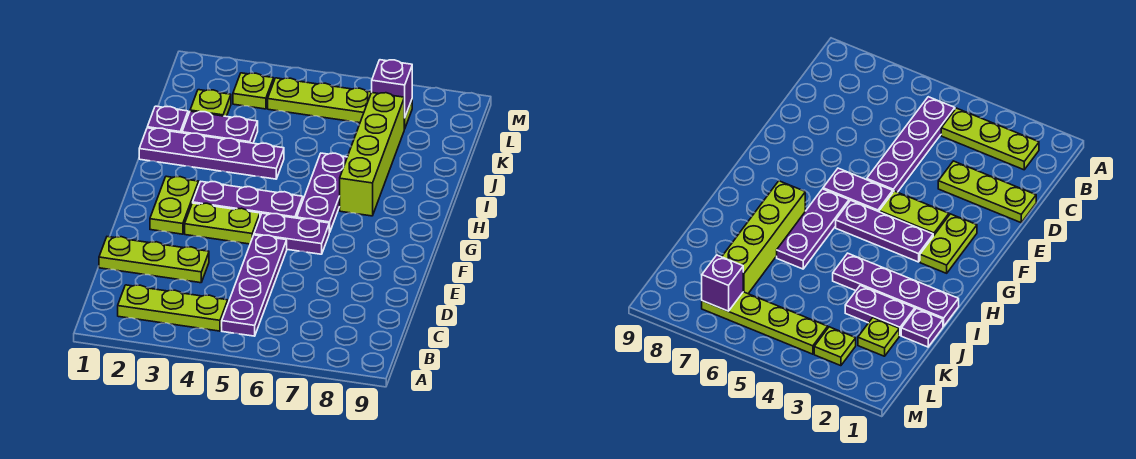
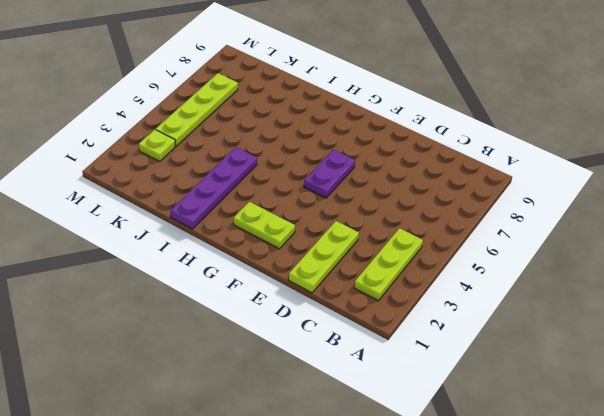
none -> purple 1x4 plate [222,235,287,336]
none -> lime 1x2 plate [185,203,260,244]
none -> purple 1x3 plate [193,181,303,218]

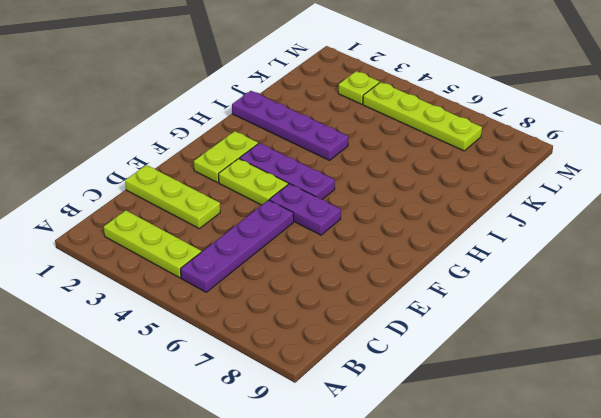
none -> purple 1x3 plate [297,153,347,232]
none -> lime 1x4 brick [340,93,405,216]
none -> purple 1x1 plate [147,106,188,133]

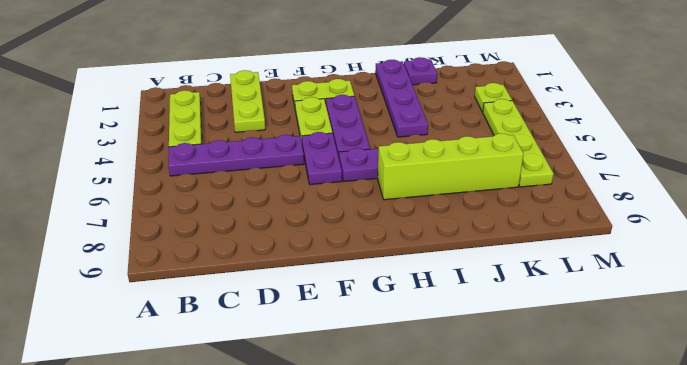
none -> purple 1x2 plate [182,111,258,143]
none -> lime 1x1 plate [190,90,231,117]
none -> purple 1x1 brick [372,60,412,118]

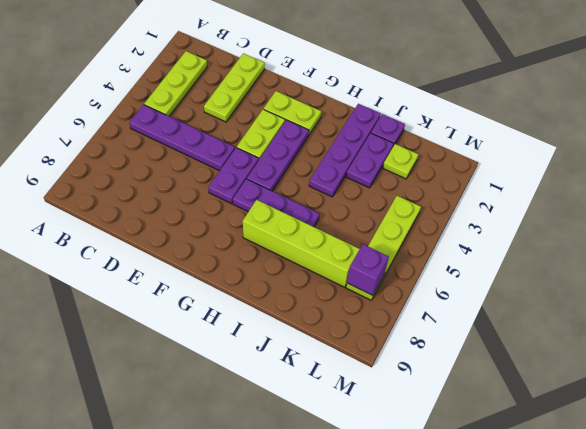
none -> lime 1x1 plate [233,73,274,109]

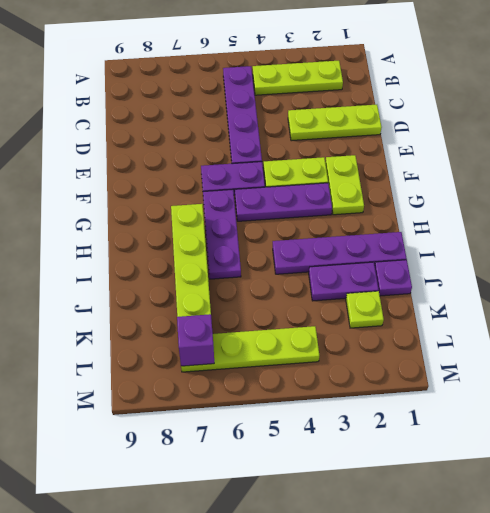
none -> lime 1x1 plate [233,73,274,109]

